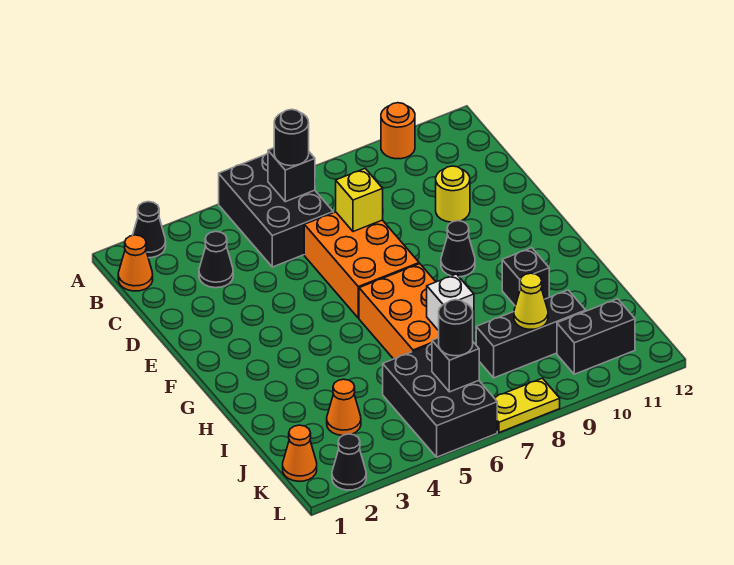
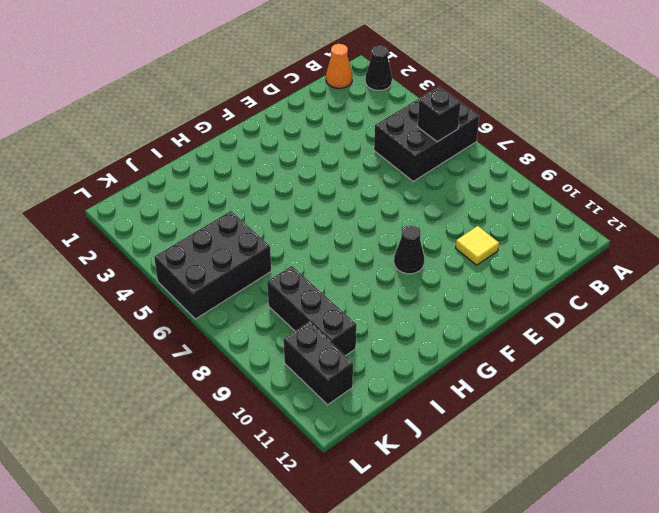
yellow 1x1 tile [456,226,499,265] -> yellow 1x1 round brick [436,166,470,222]
none -> orange 1x1 round brick [381,103,415,159]
none -> black 1x1 cone [199,232,233,288]
none -> orange 2x3 brick [304,212,419,318]

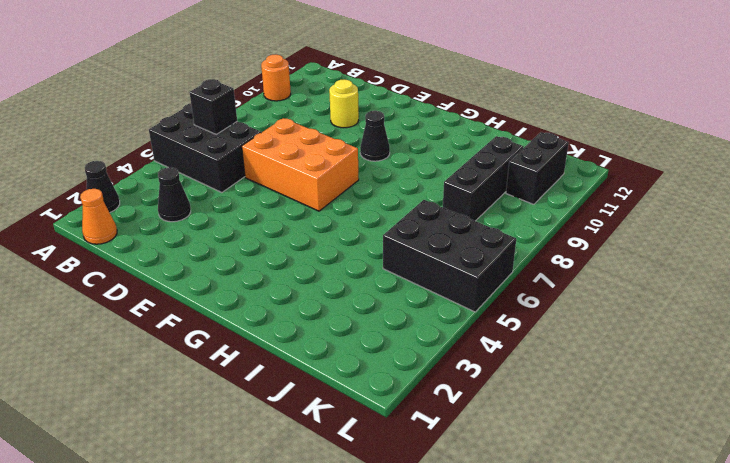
none -> orange 2x3 brick [359,264,474,359]
none -> black 1x1 brick [502,248,549,306]
none -> orange 1x1 cone [327,379,361,436]

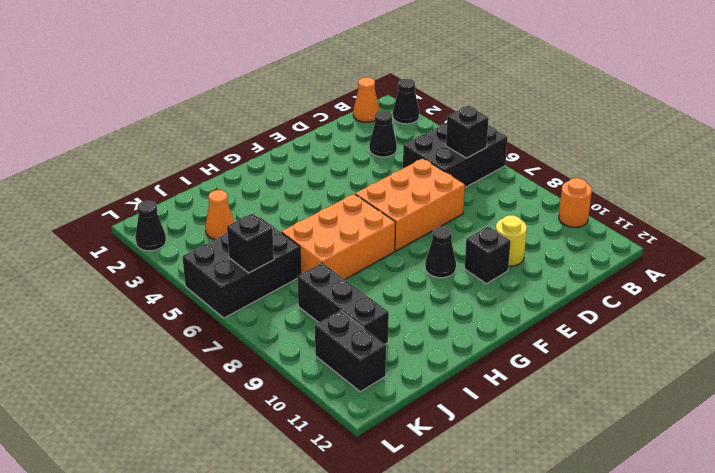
black 1x1 brick [464,226,511,284] -> black 1x1 brick moved to [502,248,549,306]
none -> orange 1x1 cone [283,425,317,481]
none -> yellow 1x2 plate [494,378,560,432]
none -> yellow 1x1 brick [336,169,383,232]

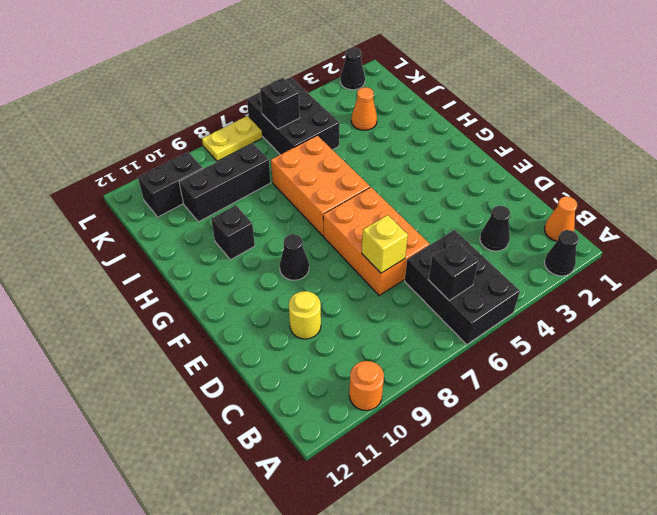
none -> orange 1x1 cone [283,425,317,481]
none -> white 1x1 brick [427,274,474,331]
none -> yellow 1x1 cone [514,273,548,329]

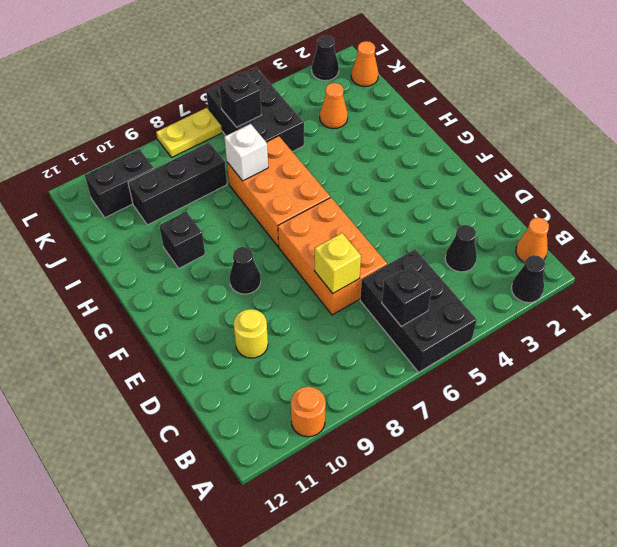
none -> yellow 1x1 cone [514,273,548,329]
none -> black 1x1 round brick [274,109,309,166]
none -> black 1x1 round brick [439,300,473,356]

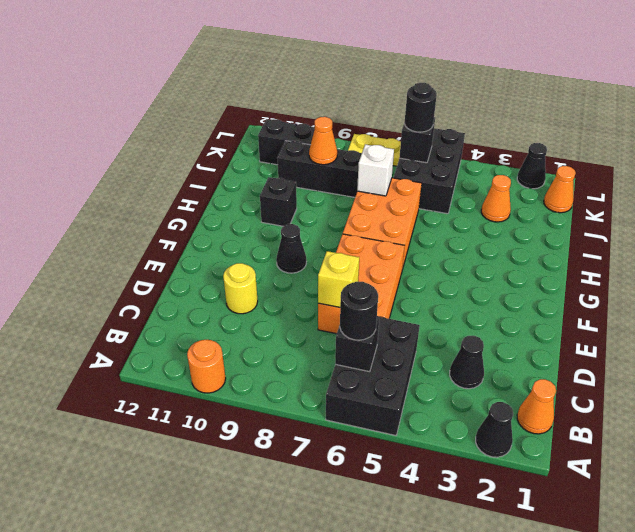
orange 1x1 cone [309,117,337,165] -> yellow 1x1 cone [514,273,548,329]

